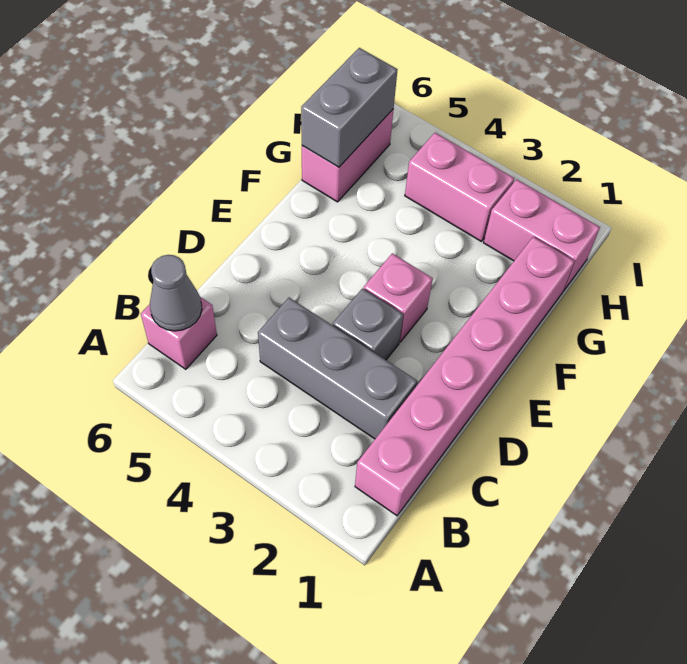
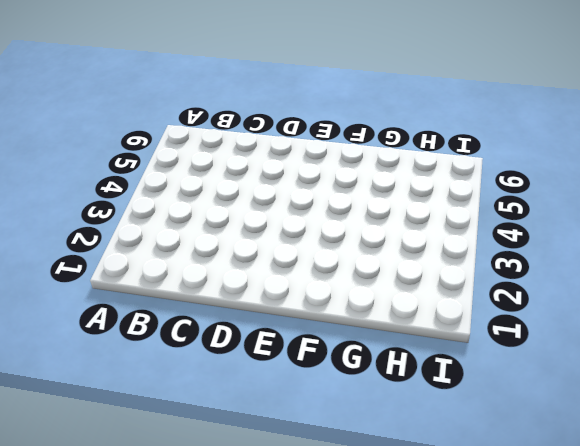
none -> pink 1x6 brick [355,237,575,516]
none -> pink 1x1 brick [141,297,217,369]

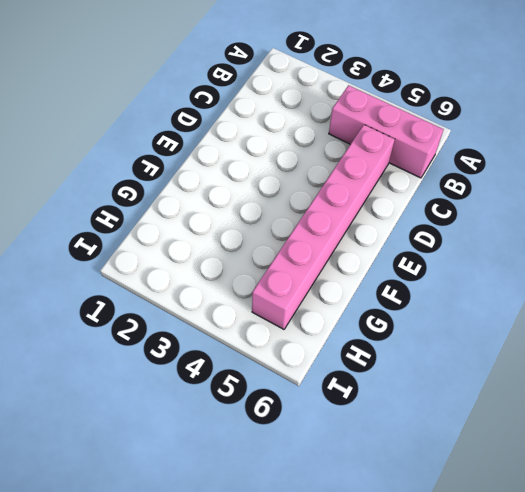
pink 1x3 brick [329,85,444,178] -> pink 1x1 brick [141,297,217,369]
pink 1x6 brick [252,125,395,329] -> pink 1x6 brick moved to [355,237,575,516]
none -> grey 1x3 brick [258,298,417,439]
none -> grey 1x1 brick [333,288,403,360]

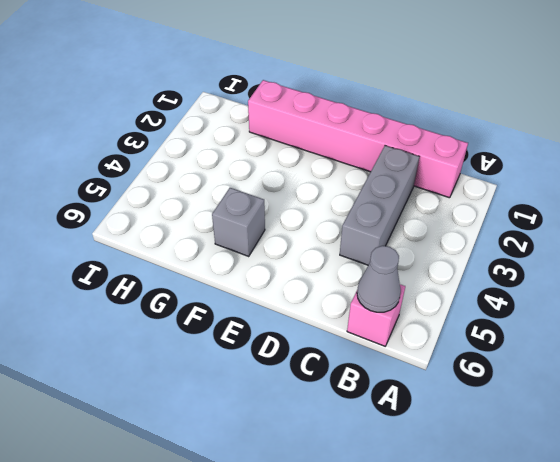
grey 1x1 brick [212,188,265,256] -> grey 1x1 brick moved to [333,288,403,360]
none -> pink 1x1 brick [364,253,433,342]
none -> pink 1x2 brick [302,109,394,202]

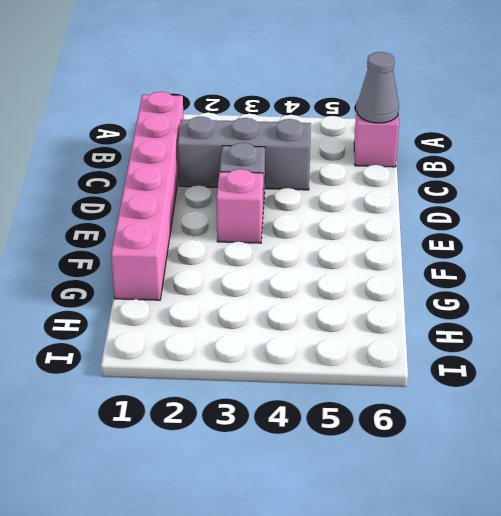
none -> pink 1x2 brick [302,109,394,202]
none -> pink 1x2 brick [484,179,600,291]

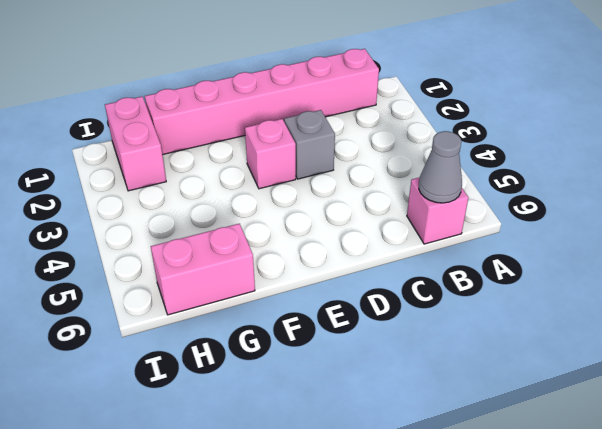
none -> grey 1x3 brick [258,298,417,439]
none -> pink 1x2 brick [405,133,514,242]

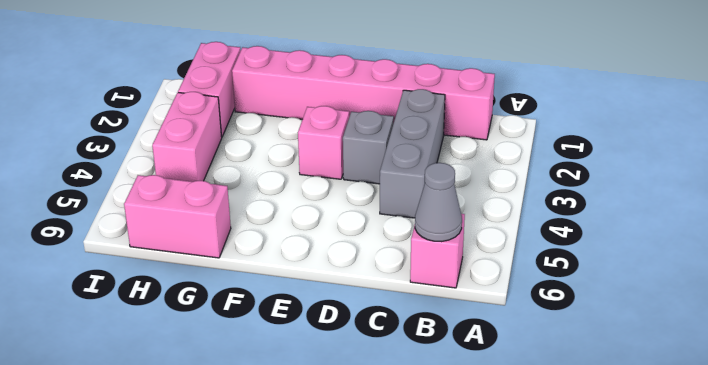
none -> grey 1x2 brick [301,48,398,167]

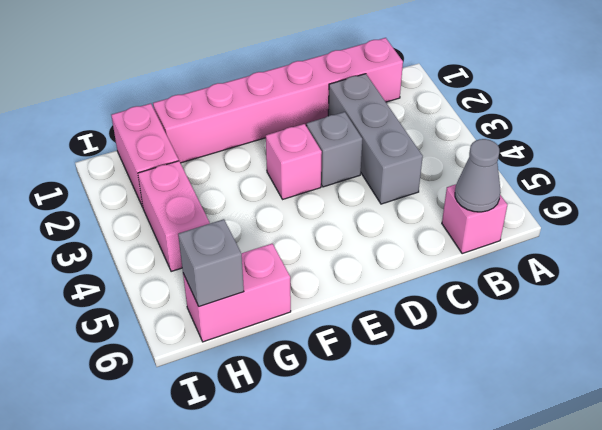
grey 1x1 brick [178,219,244,307] -> grey 1x2 brick [301,48,398,167]

